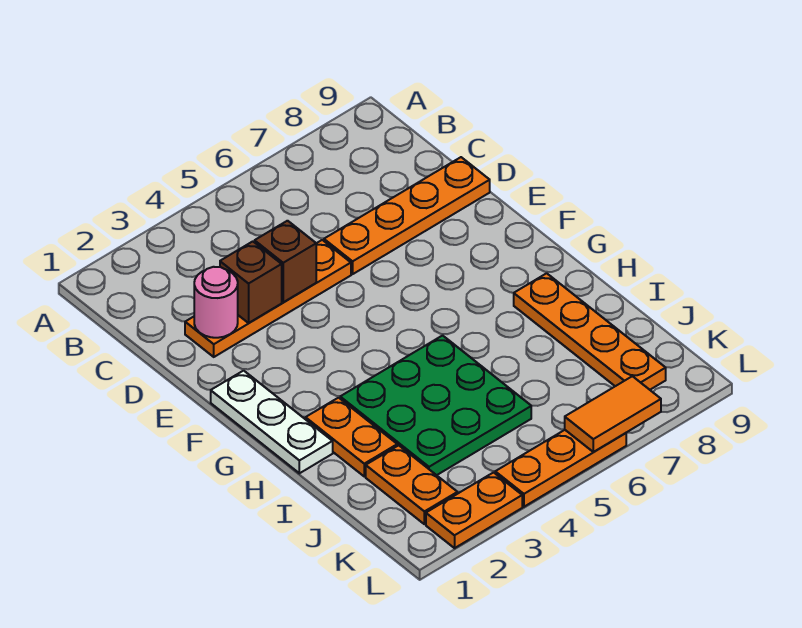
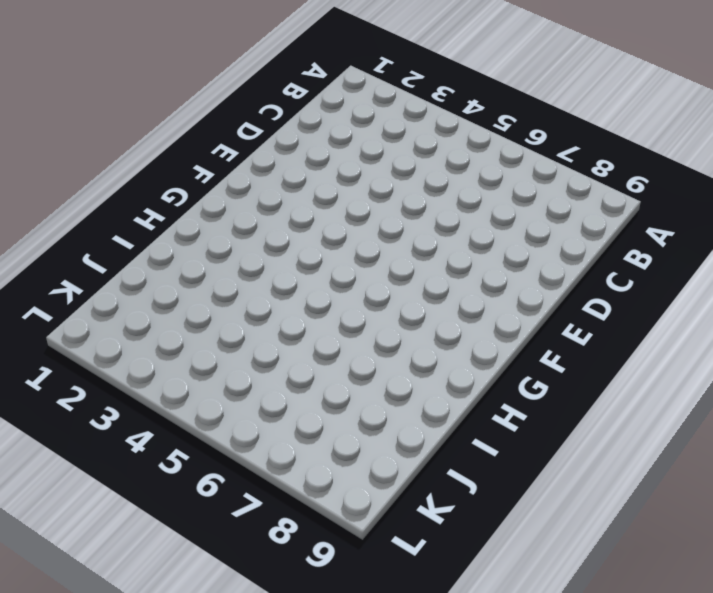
none -> orange 1x4 plate [185,240,351,357]
none -> orange 1x4 plate [324,157,490,274]
none -> white 1x3 plate [211,371,333,473]

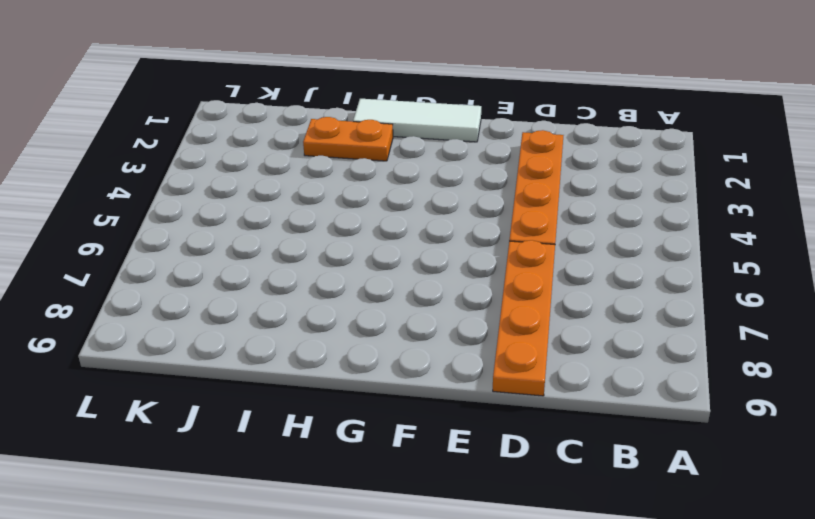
white 1x3 tile [353,99,481,142] -> white 1x3 plate [211,371,333,473]
none -> green 3x3 plate [340,335,531,475]
none -> orange 1x4 plate [514,273,666,390]
none -> orange 1x2 plate [366,445,457,524]

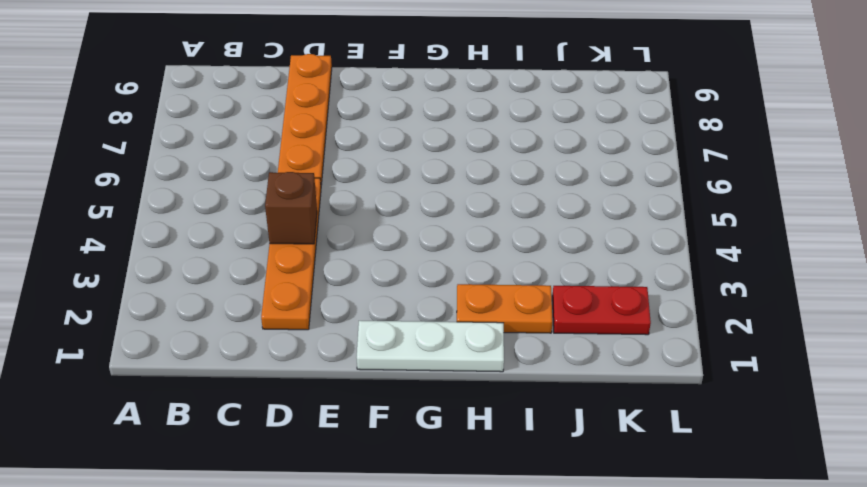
red 1x2 plate [552,286,651,335] -> orange 1x2 plate [366,445,457,524]
none -> green 3x3 plate [340,335,531,475]
none -> orange 1x4 plate [514,273,666,390]
none -> orange 1x2 plate [426,472,522,548]

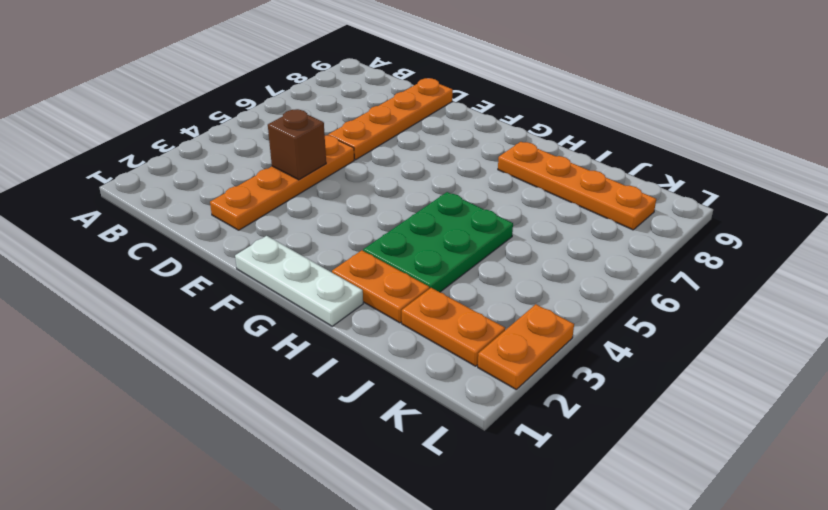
green 2x3 plate [363,192,513,292] -> green 3x3 plate [340,335,531,475]
none -> orange 1x3 plate [495,430,626,507]
none -> pink 1x1 round brick [194,267,238,338]
none -> brown 1x1 brick [220,241,282,323]

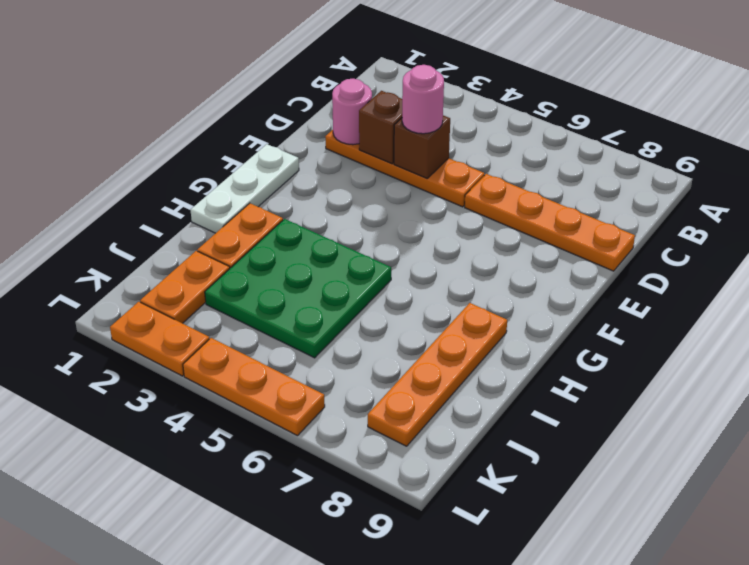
pink 1x1 round brick [402,65,444,134] -> none
none -> orange 1x2 tile [565,376,661,452]

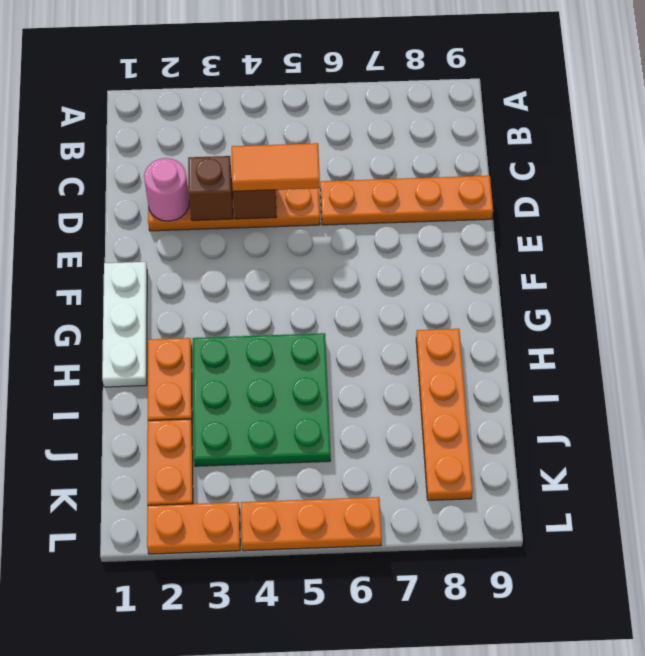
orange 1x2 tile [232,143,320,191] -> orange 1x2 tile moved to [565,376,661,452]

